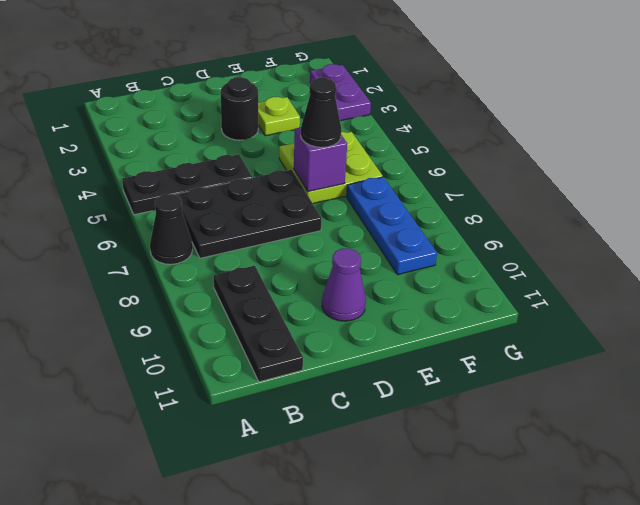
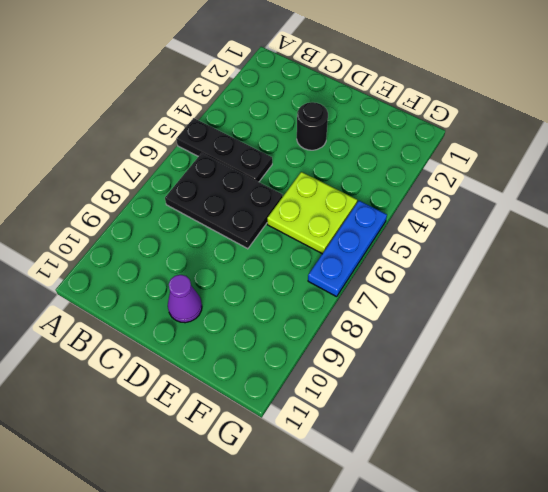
blue 1x3 plate [308,201,387,297] -> blue 1x3 plate moved to [347,177,437,275]
none -> black 1x1 cone [150,194,192,264]
none -> black 1x3 plate [214,266,303,382]
none -> lime 1x1 plate [258,97,300,136]

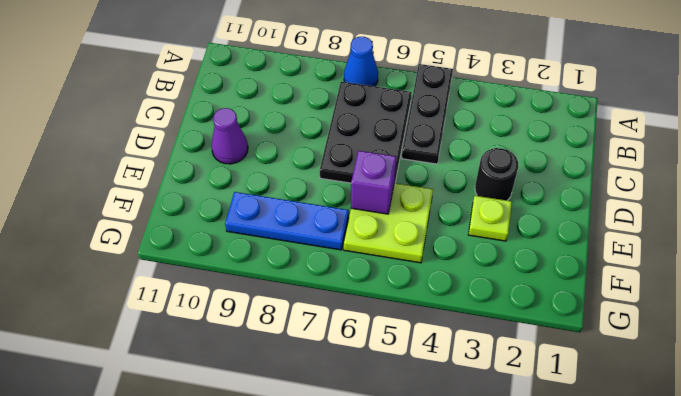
blue 1x1 cone [344,37,378,86] -> black 1x1 cone [150,194,192,264]
none -> black 1x3 plate [214,266,303,382]
none -> purple 1x2 plate [310,64,371,121]
none -> black 1x1 cone [301,78,341,147]

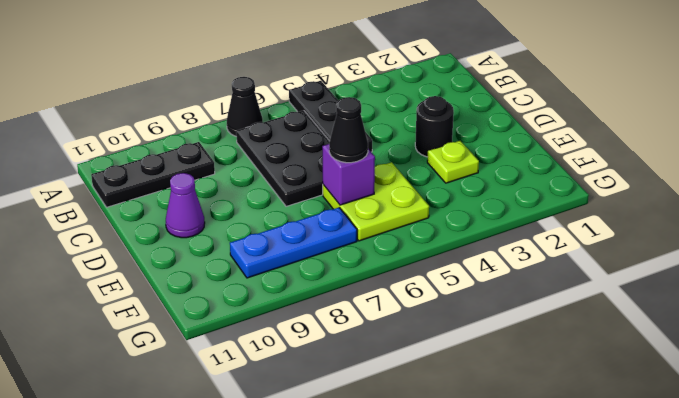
none -> purple 1x2 plate [310,64,371,121]

